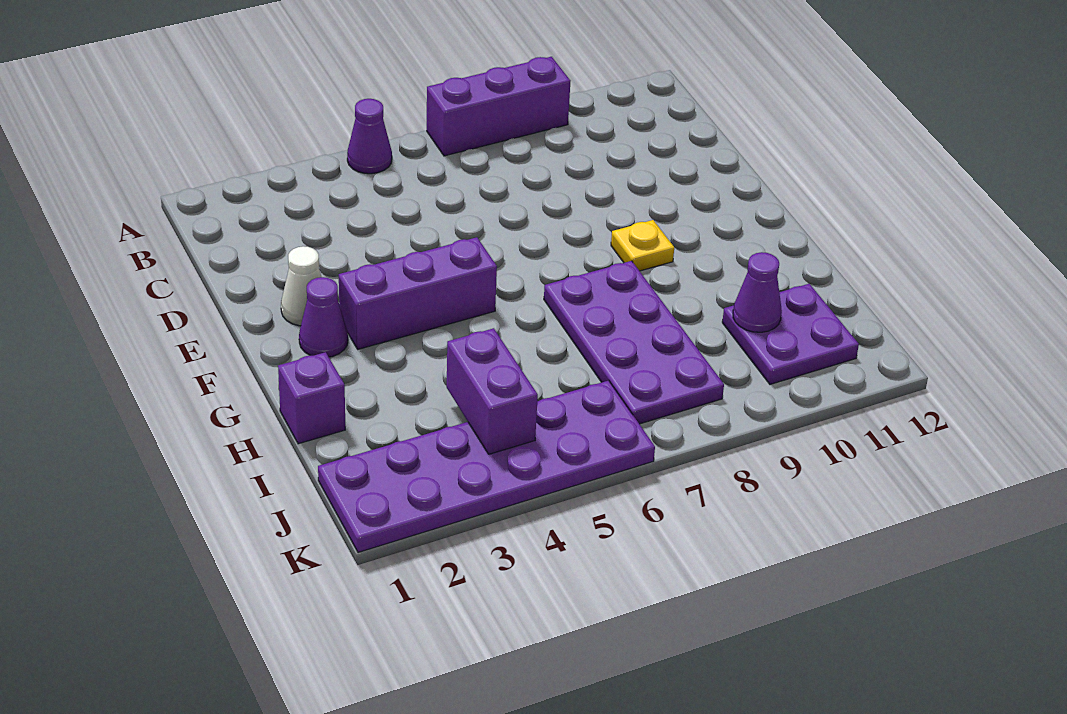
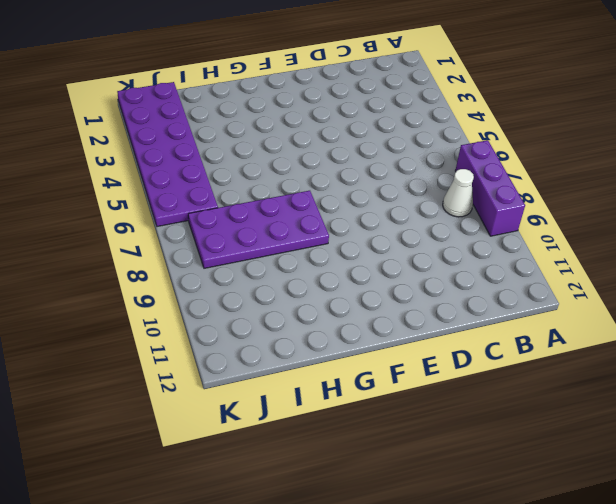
white 1x1 cone [443,169,474,217] -> white 1x1 cone moved to [281,246,321,326]
none -> purple 1x1 cone [347,99,392,174]
none -> purple 1x1 cone [299,277,348,357]
none -> purple 1x3 brick [339,237,497,349]

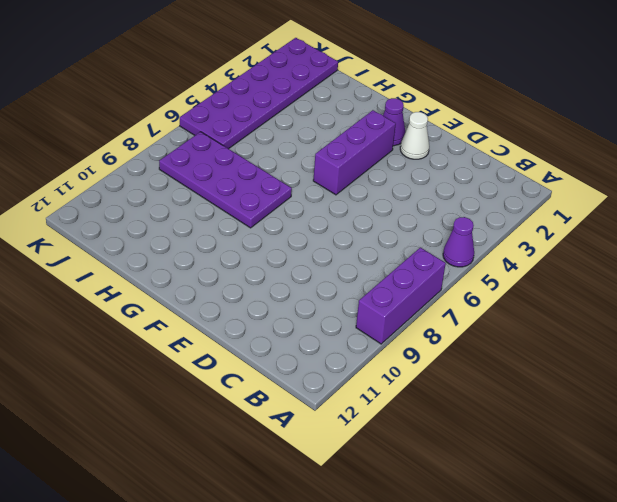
none -> yellow 1x1 plate [611,220,674,271]
none -> purple 1x1 brick [278,352,345,444]
none -> purple 2x2 plate [722,284,859,384]

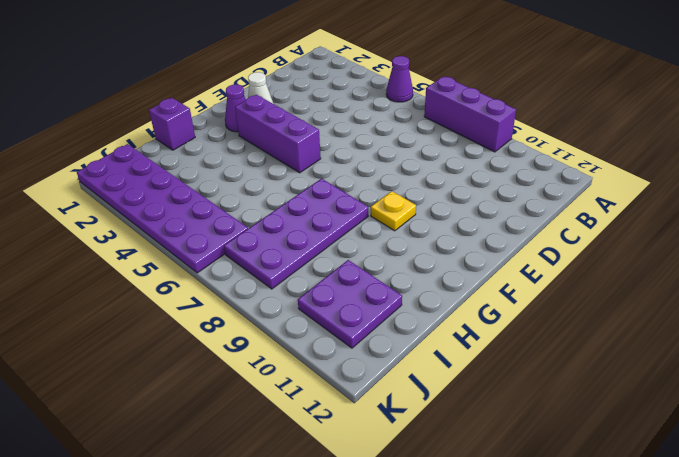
none -> purple 1x2 brick [447,328,538,454]
none -> purple 1x1 cone [733,252,782,332]

